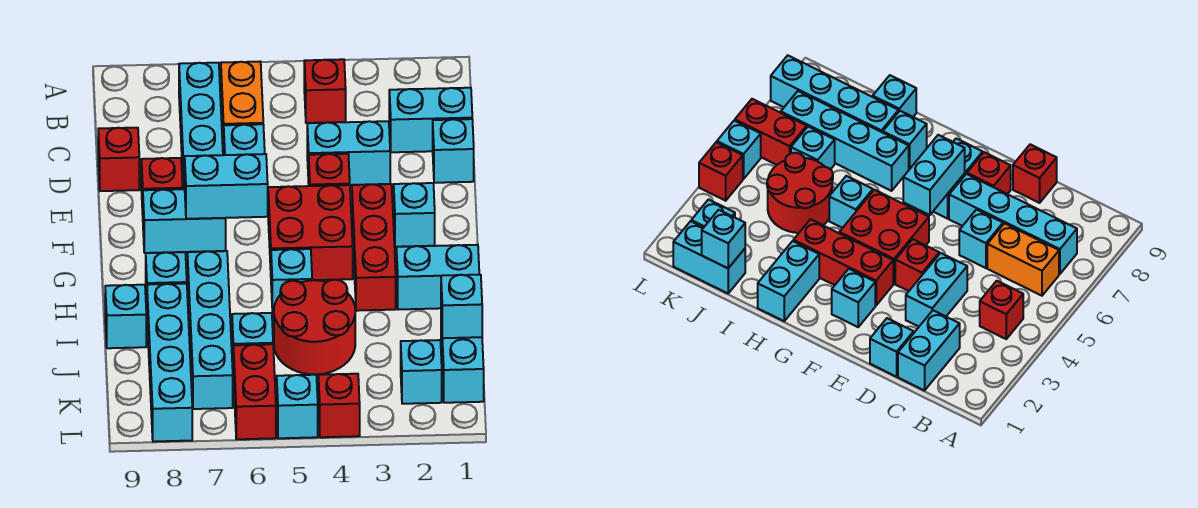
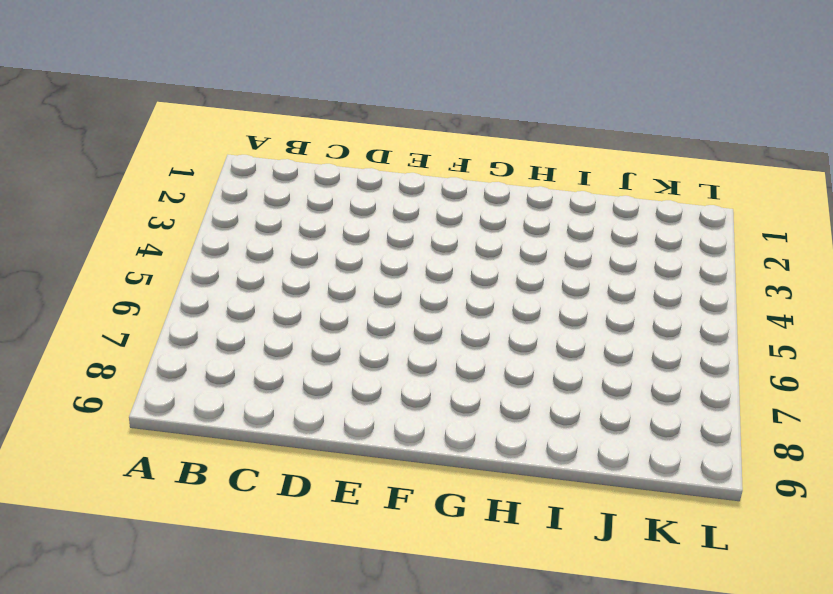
none -> red 1x1 brick [304,59,346,123]
none -> orange 1x2 brick [221,62,263,154]
none -> cyan 1x4 brick [179,63,223,189]

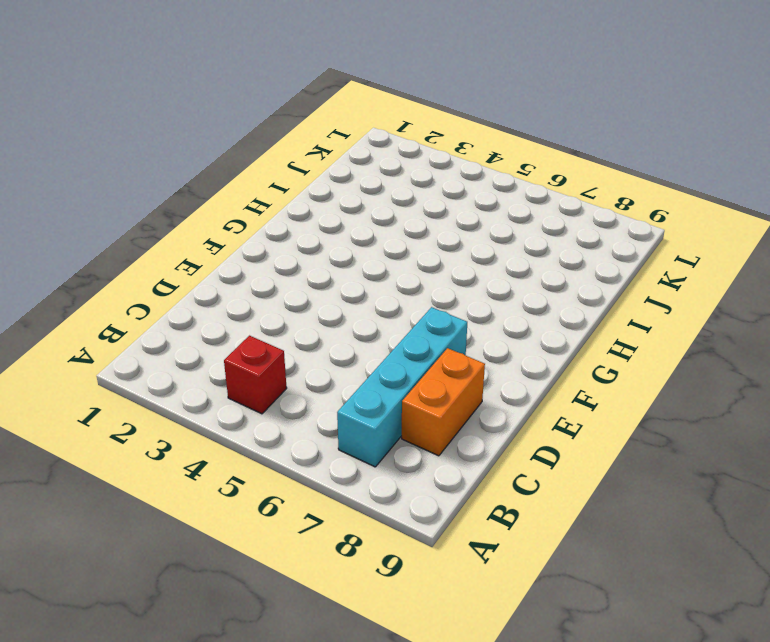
orange 1x2 brick [402,348,485,456] -> orange 1x2 brick moved to [221,62,263,154]
none -> cyan 1x2 brick [389,88,472,152]
none -> cyan 1x1 brick [433,119,474,183]
none -> cyan 1x2 brick [307,121,390,185]

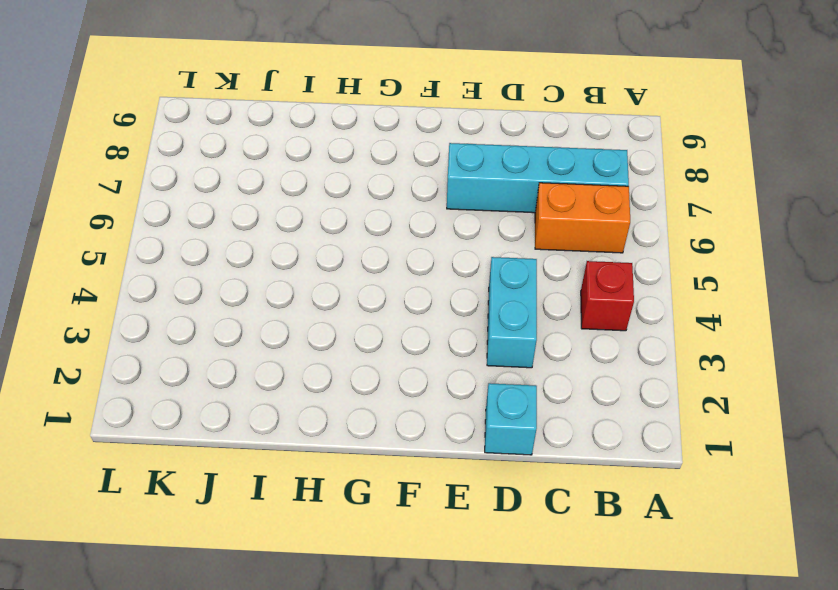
none -> cyan 1x2 brick [389,88,472,152]
none -> cyan 1x1 brick [224,124,265,155]
none -> red 1x1 brick [98,128,139,191]

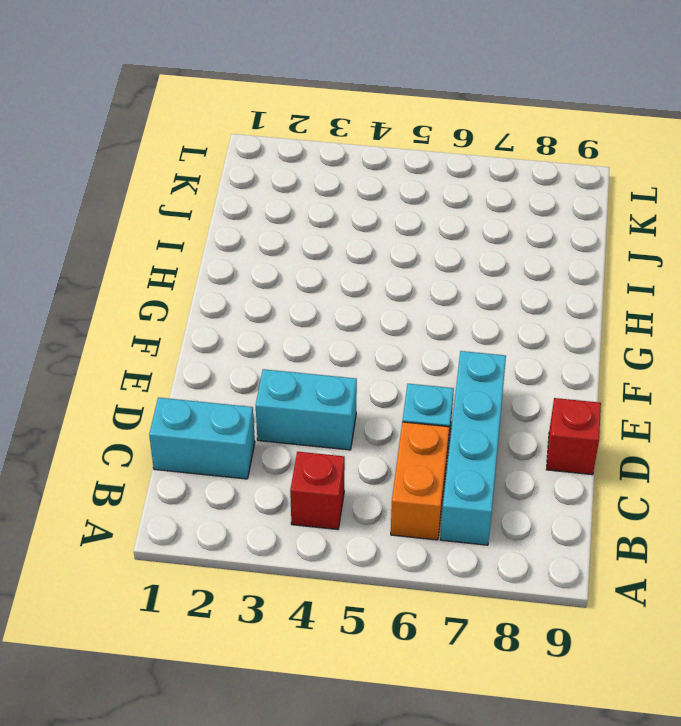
none -> cyan 1x1 brick [433,119,474,183]
none -> red 1x1 brick [309,154,350,186]
none -> red 1x1 brick [141,158,183,214]

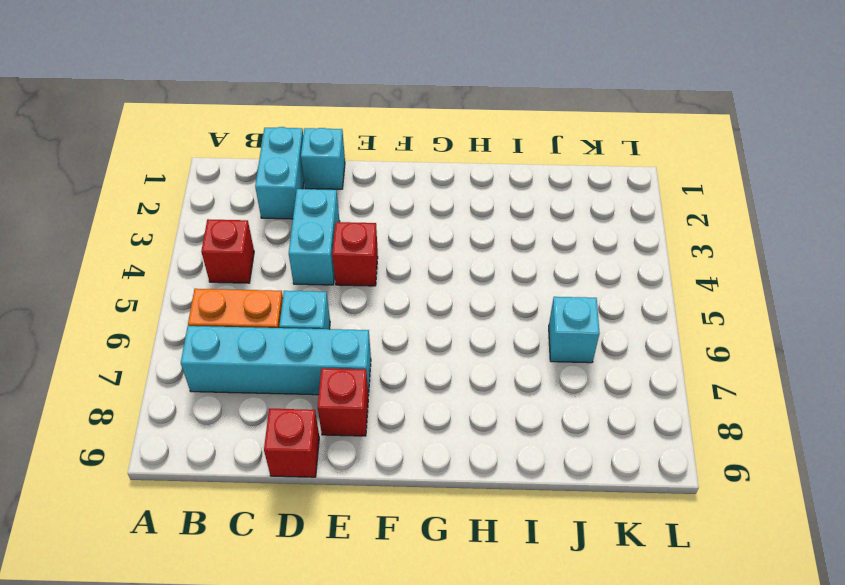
none -> cyan 1x1 brick [394,183,435,247]
none -> red 1x3 brick [352,184,396,311]
none -> red 2x2 brick [268,185,353,280]

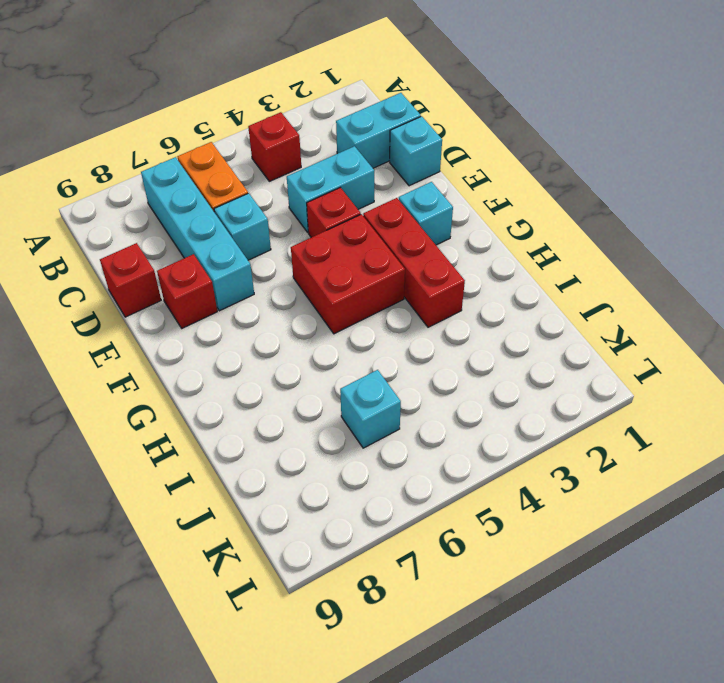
none -> cyan 1x2 brick [143,189,226,253]
none -> cyan 1x2 brick [396,245,479,310]
none -> cyan 1x1 brick [271,249,312,313]

